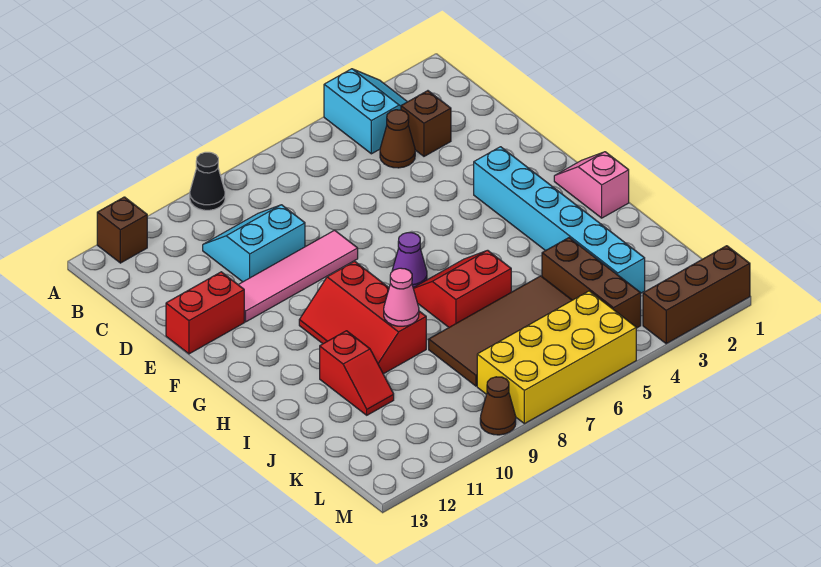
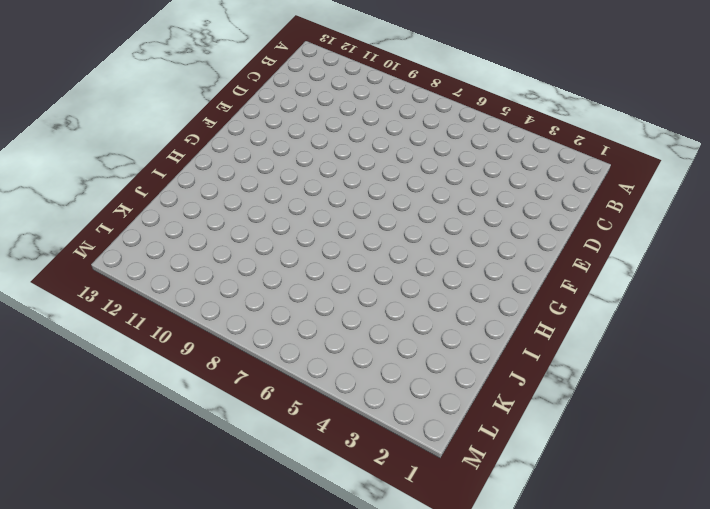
none -> cyan 2x2 slope [324,69,407,154]
none -> black 1x1 cone [190,152,225,210]
none -> brown 1x1 brick [97,197,147,263]

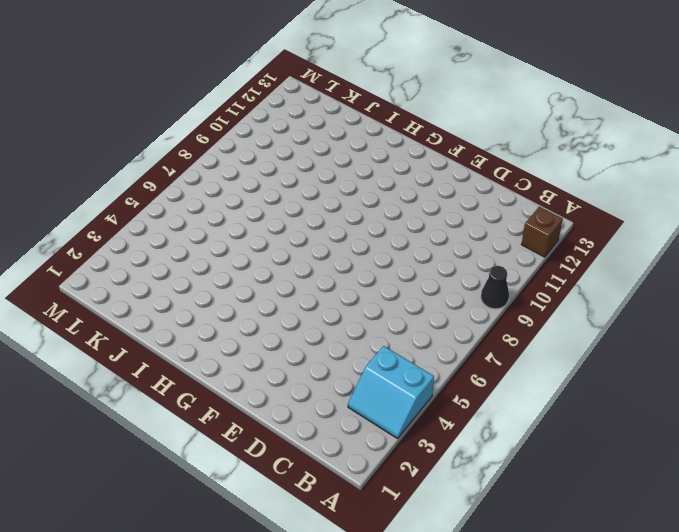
none -> brown 1x1 brick [401,91,451,156]
none -> brown 1x1 cone [380,110,415,168]
none -> cyan 2x2 slope [203,205,305,282]

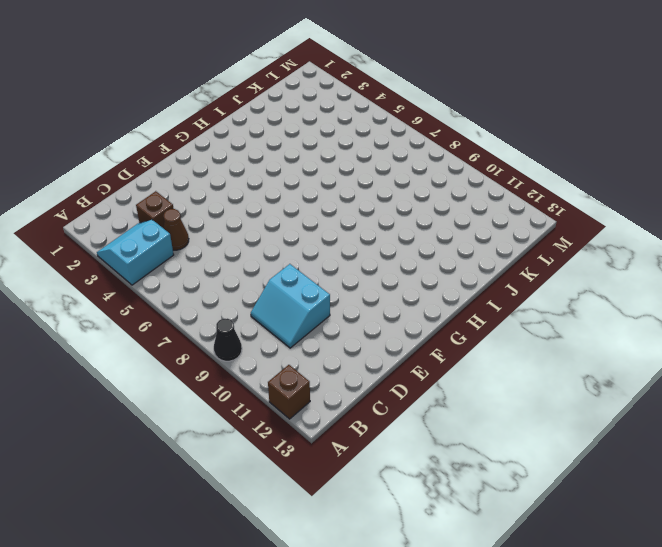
none -> pink 1x4 tile [238,230,358,322]
none -> red 1x2 brick [166,272,244,354]
none -> cyan 1x6 brick [474,147,645,293]

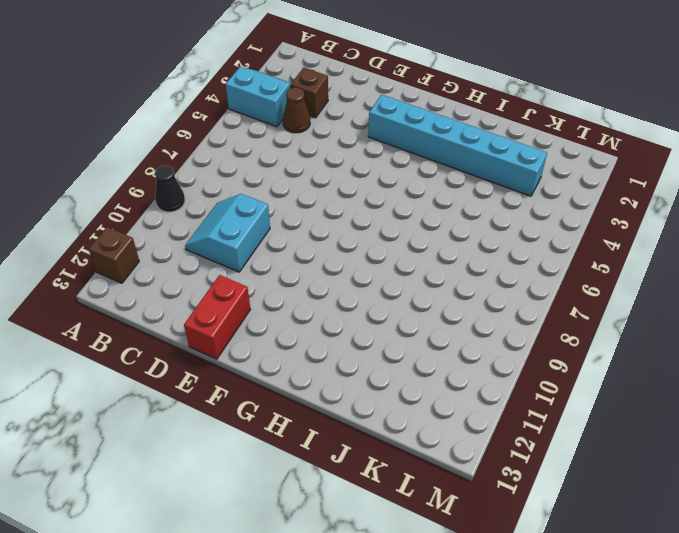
none -> pink 1x4 tile [238,230,358,322]
none -> pink 1x2 slope [554,152,629,218]
none -> purple 1x1 cone [392,233,427,288]

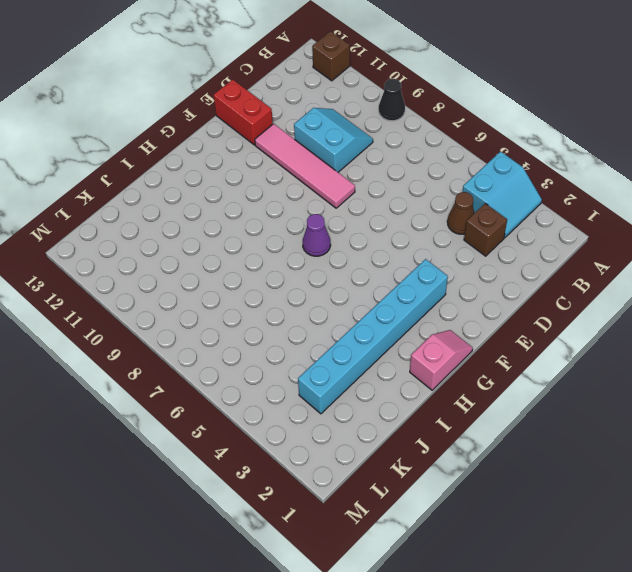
none -> red 2x3 slope [299,261,426,374]
none -> red 2x2 slope [413,250,511,327]
none -> red 1x2 slope [320,331,394,415]

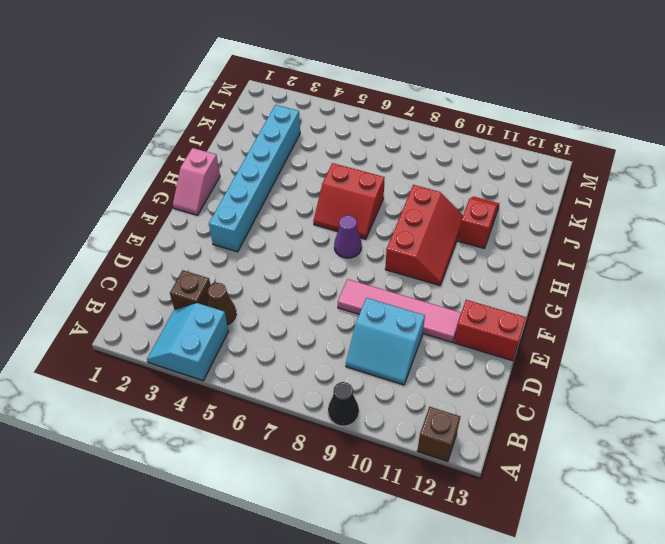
none -> brown 1x3 brick [542,238,641,328]
none -> brown 2x4 tile [429,276,572,386]
none -> yellow 2x4 brick [477,291,636,424]

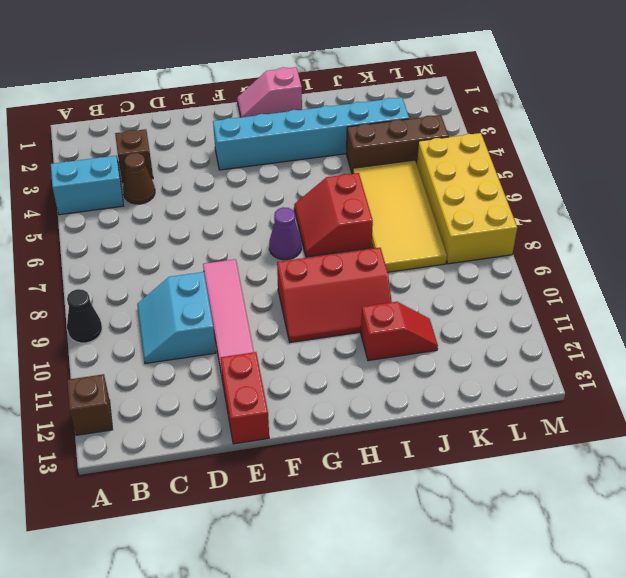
yellow 2x4 tile [353,160,447,272] -> brown 2x4 tile [429,276,572,386]
none -> brown 1x3 brick [643,246,750,344]
none -> brown 1x1 cone [480,377,516,435]
none -> pink 1x1 cone [384,268,419,326]

